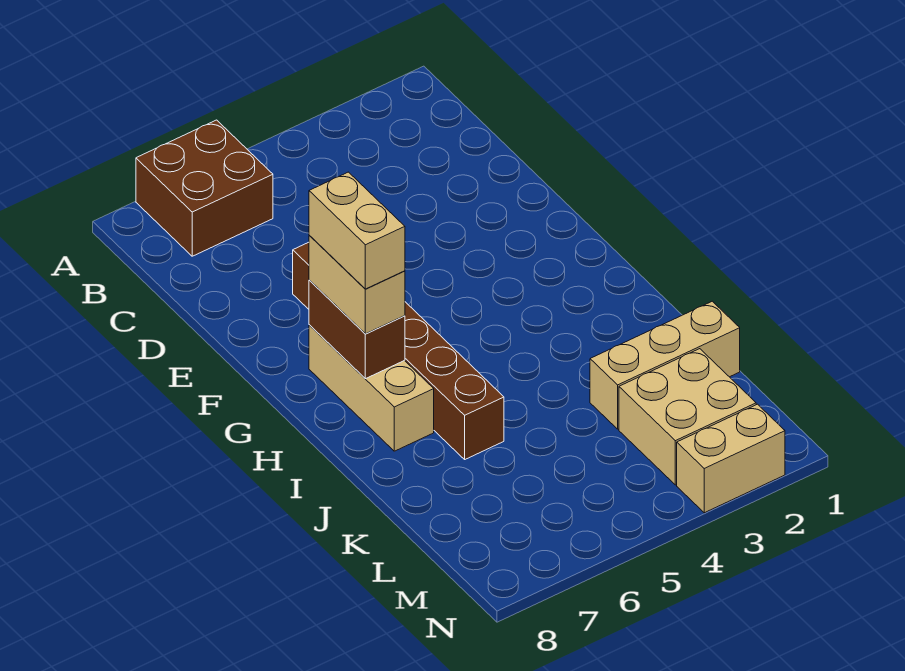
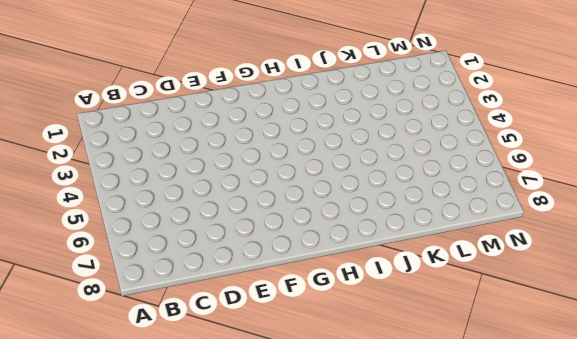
none -> brown 2x2 brick [136,120,273,256]
none -> brown 1x6 brick [293,242,504,459]

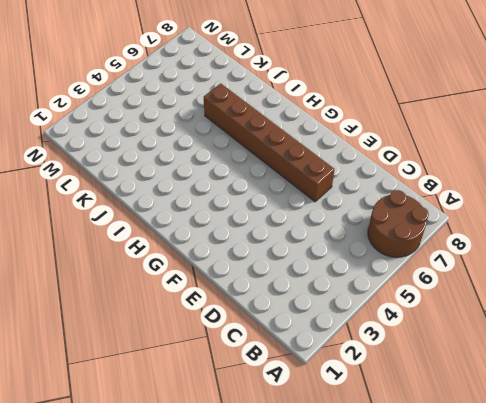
brown 2x2 round brick [368,190,429,257] -> brown 2x2 brick [136,120,273,256]
none -> tan 1x3 brick [309,325,434,451]
none -> tan 1x3 brick [590,301,740,429]

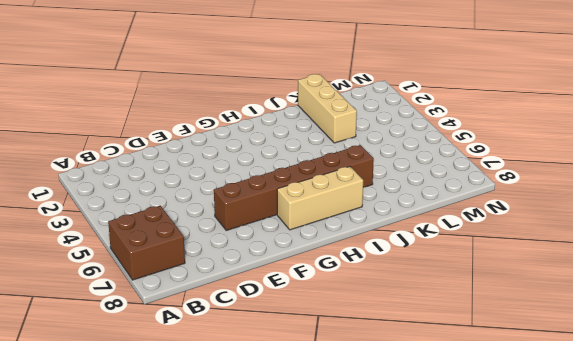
none -> tan 2x2 brick [619,349,756,485]
none -> tan 1x2 brick [677,404,785,513]

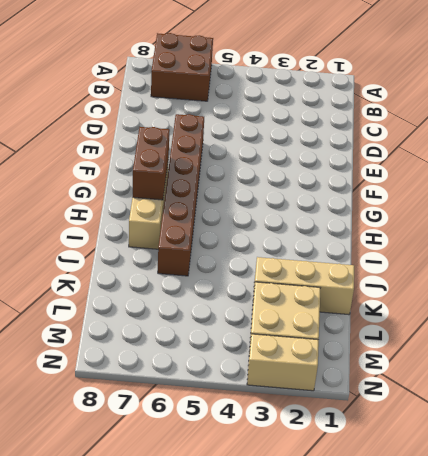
none -> tan 1x2 brick [309,236,405,334]
none -> tan 1x2 brick [309,172,405,289]

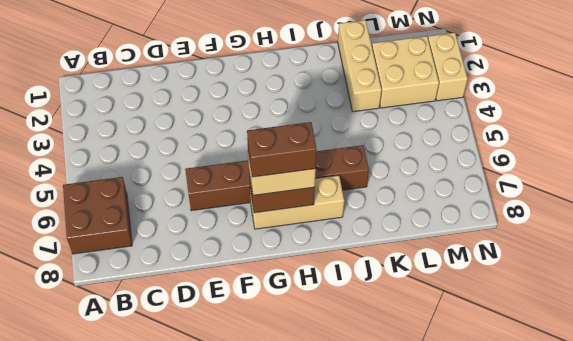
brown 1x2 brick [247,122,317,177] -> tan 1x2 brick [309,172,405,289]

